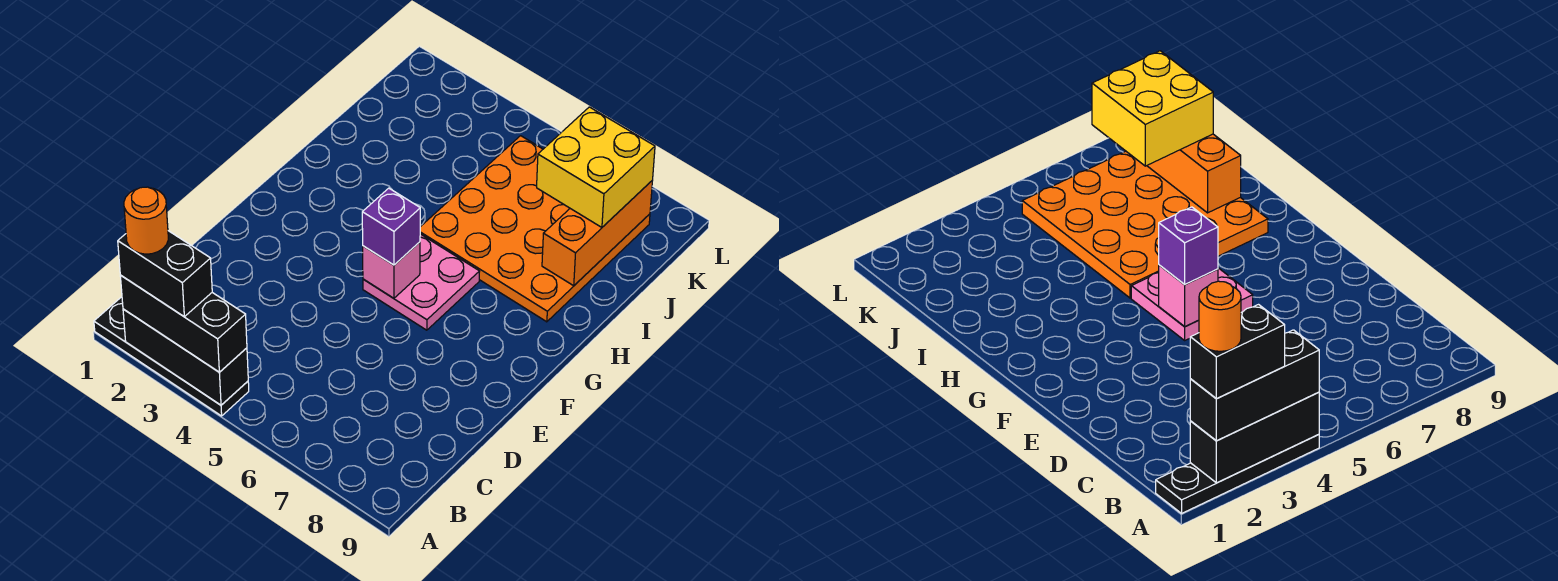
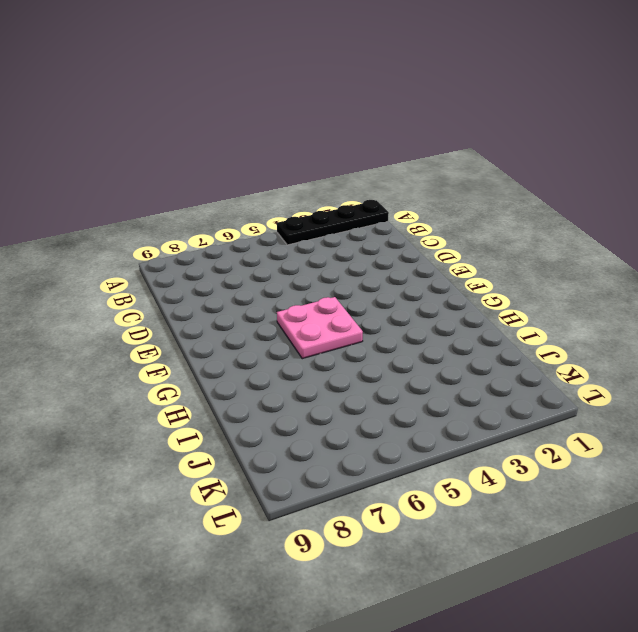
none -> orange 4x4 plate [420,136,650,322]
none -> black 1x3 brick [123,309,248,405]

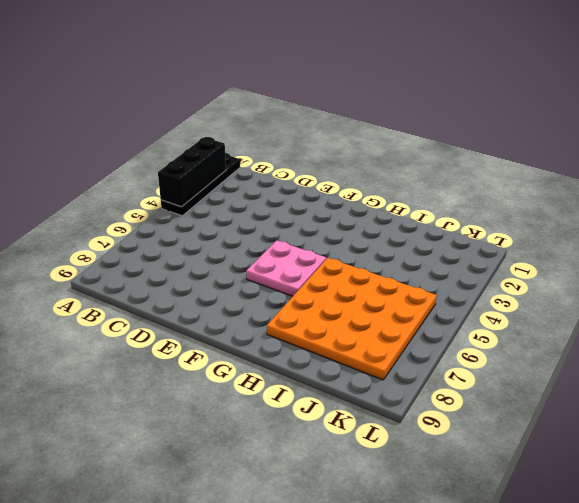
none -> pink 1x1 brick [363,242,420,298]
none -> orange 1x3 brick [542,181,652,286]

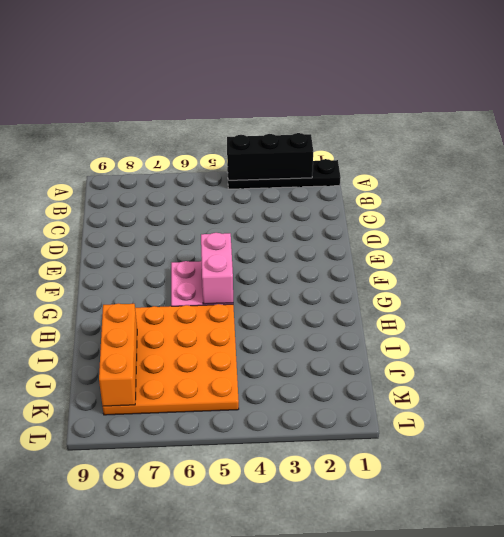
pink 1x2 brick [201,233,233,304] -> pink 1x1 brick [363,242,420,298]
none -> black 1x3 brick [120,275,247,372]
none -> purple 1x1 brick [362,188,420,265]

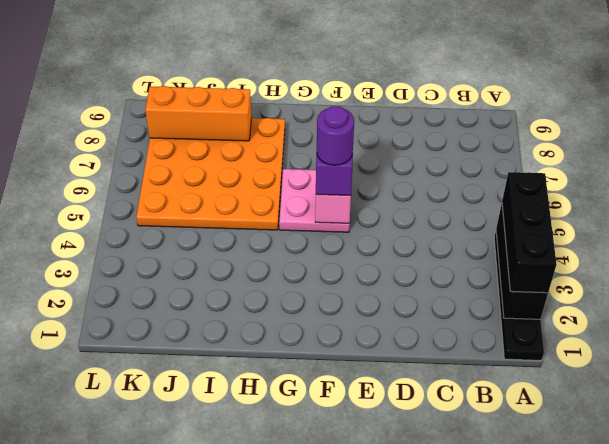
purple 1x1 round brick [317,106,354,165] -> none
none -> yellow 2x2 brick [537,107,655,227]
none -> black 1x2 brick [118,231,212,317]

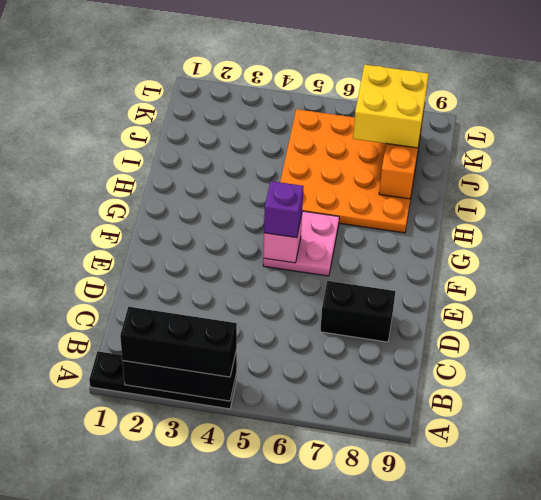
black 1x2 brick [320,281,395,342] -> black 1x2 brick moved to [118,231,212,317]
none -> orange 1x1 round brick [124,187,168,254]

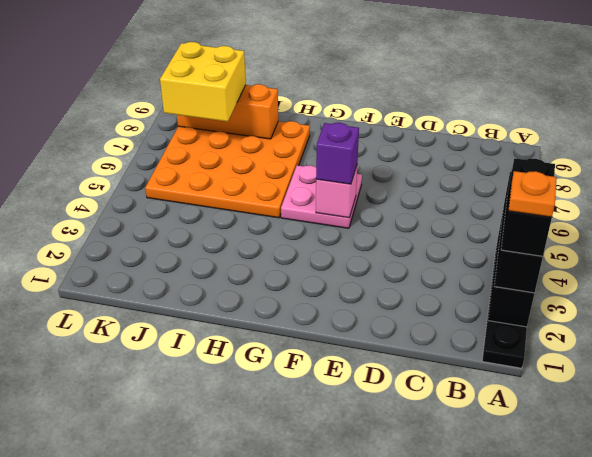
orange 1x1 plate [508,171,557,217] -> orange 1x1 round brick [124,187,168,254]

